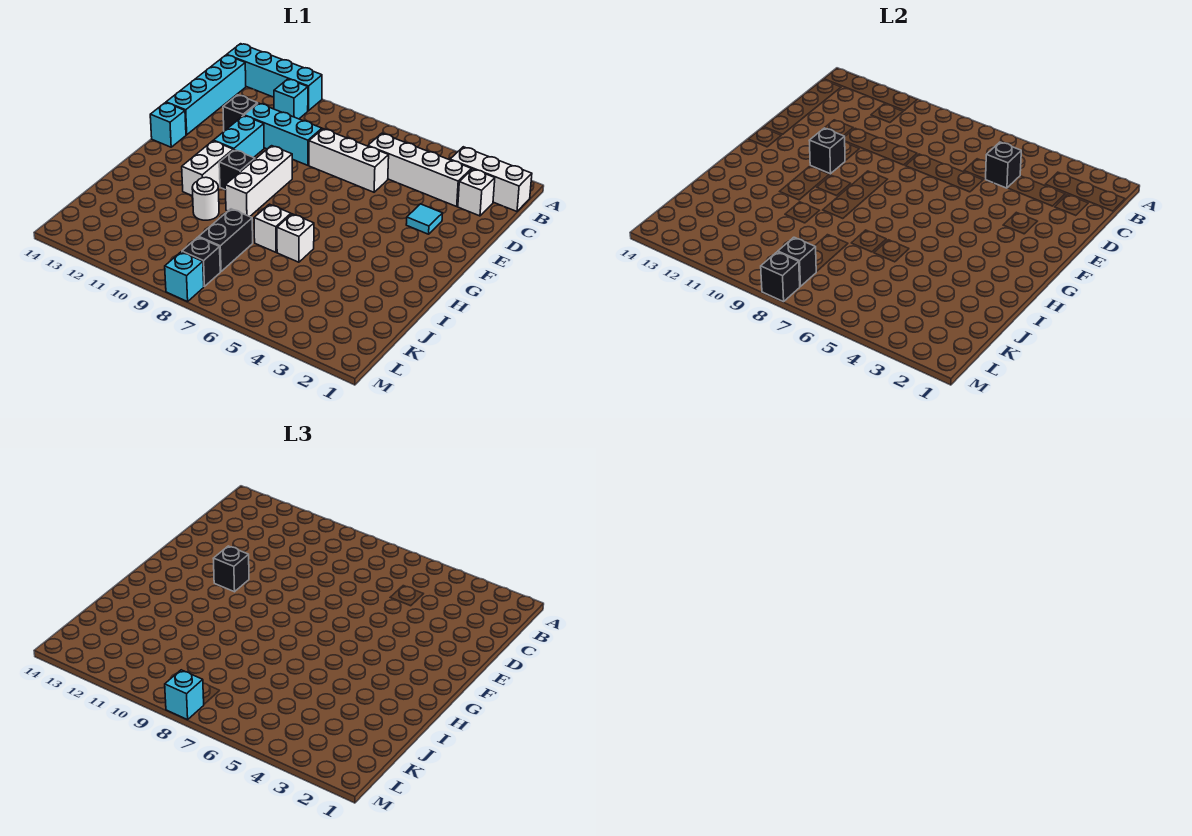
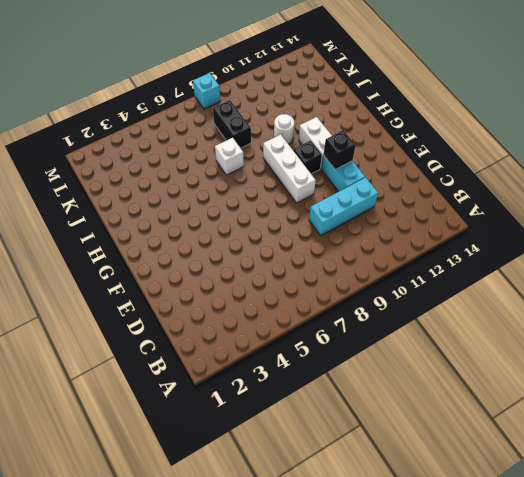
none -> cyan 1x4 brick [227,44,322,111]
none -> white 1x3 brick [450,147,532,211]
none -> cyan 1x1 brick [274,79,308,119]

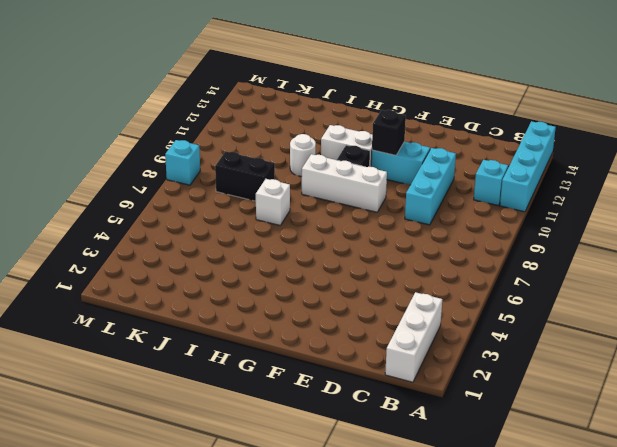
none -> cyan 1x4 brick [166,55,246,135]
none -> white 1x1 brick [458,169,495,216]
none -> white 1x4 brick [368,133,471,206]

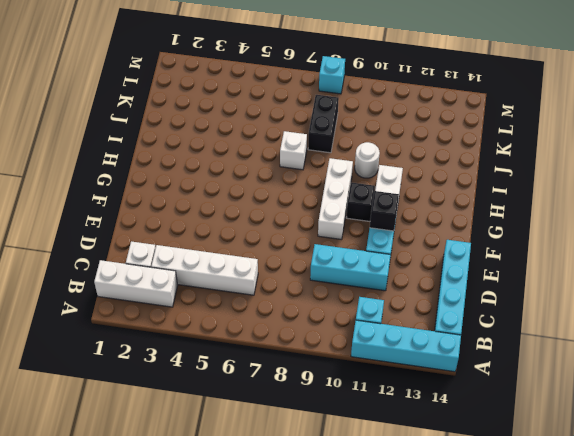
none -> white 1x3 brick [309,129,389,192]
none -> black 1x1 brick [223,95,258,131]
none -> cyan 1x1 tile [406,204,443,234]

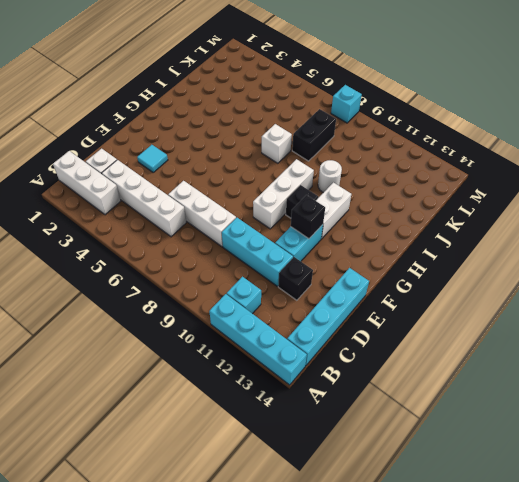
none -> cyan 1x1 brick [150,103,186,147]
none -> white 1x1 brick [277,214,314,262]
none -> black 1x1 brick [182,237,220,286]

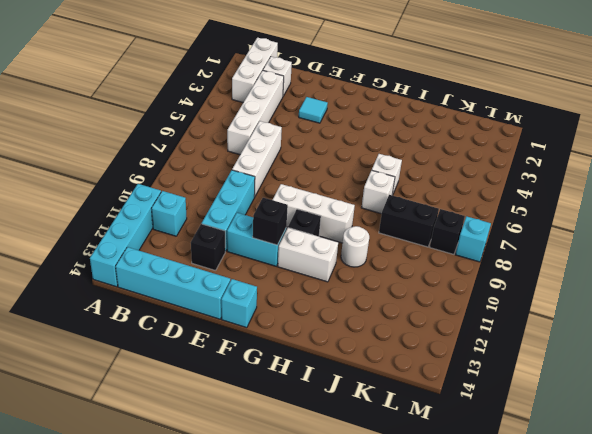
none -> black 1x1 brick [986,142,1021,188]
none -> black 1x1 brick [778,237,816,286]
none -> black 1x1 brick [761,252,800,302]

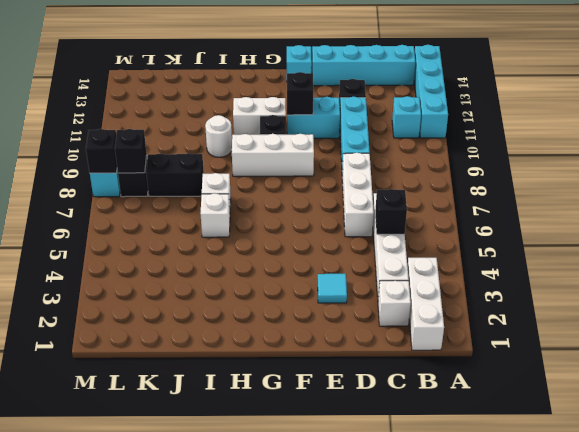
none -> black 1x1 brick [213,546,249,592]
none -> cyan 1x1 brick [165,670,204,720]

